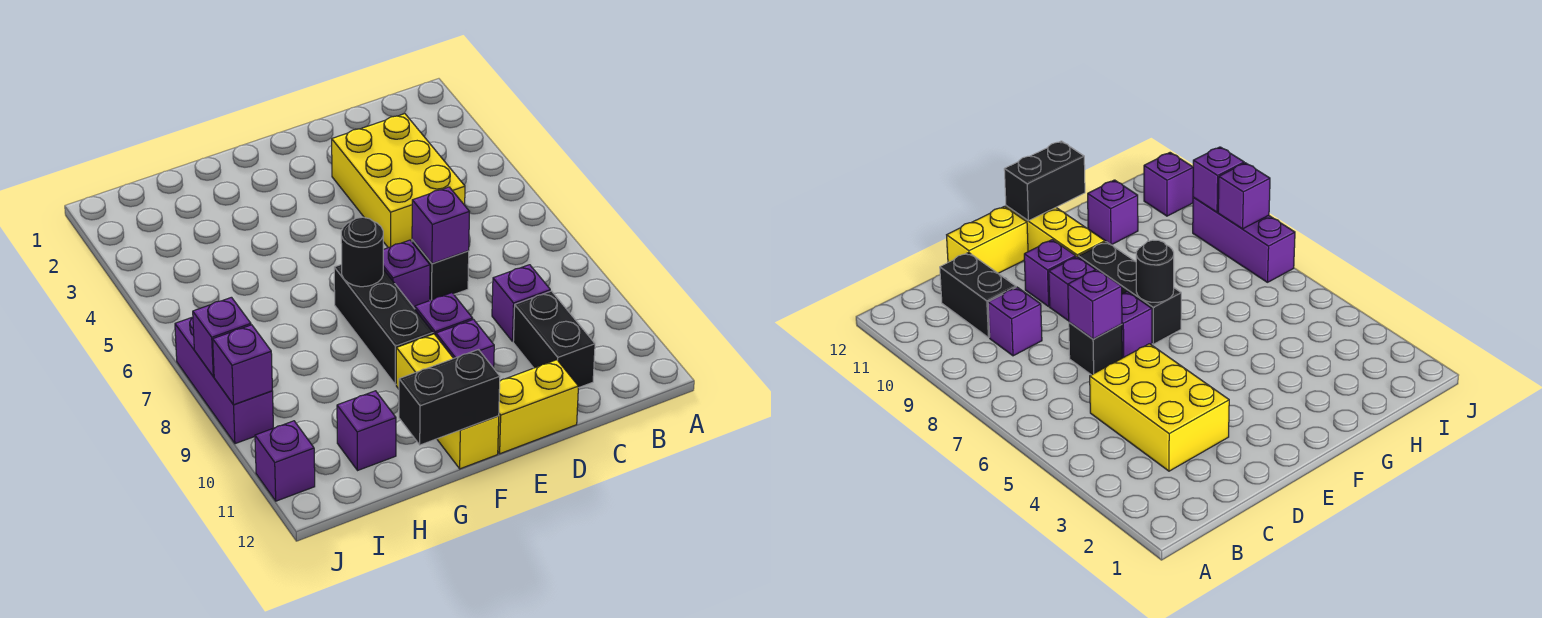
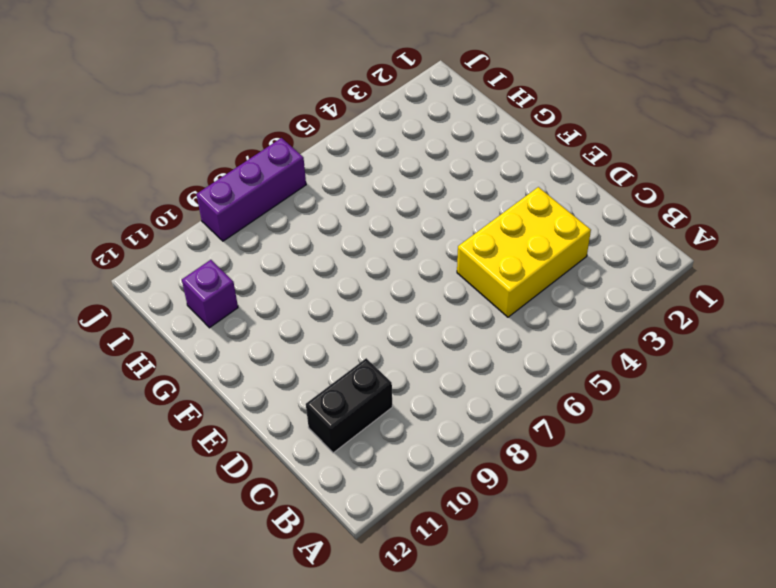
none -> purple 1x1 brick [492,265,550,341]
none -> black 1x1 brick [412,240,469,300]
none -> yellow 1x2 brick [498,360,578,454]

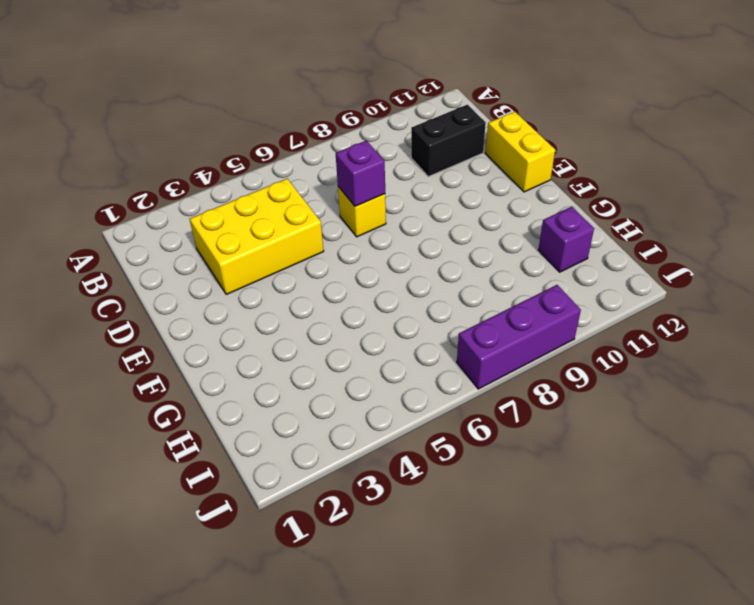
yellow 1x1 brick [338,187,386,237] -> black 1x1 brick [412,240,469,300]
none -> purple 1x1 brick [492,265,550,341]
none -> purple 1x1 brick [383,240,430,309]
none -> purple 1x1 brick [415,293,473,335]

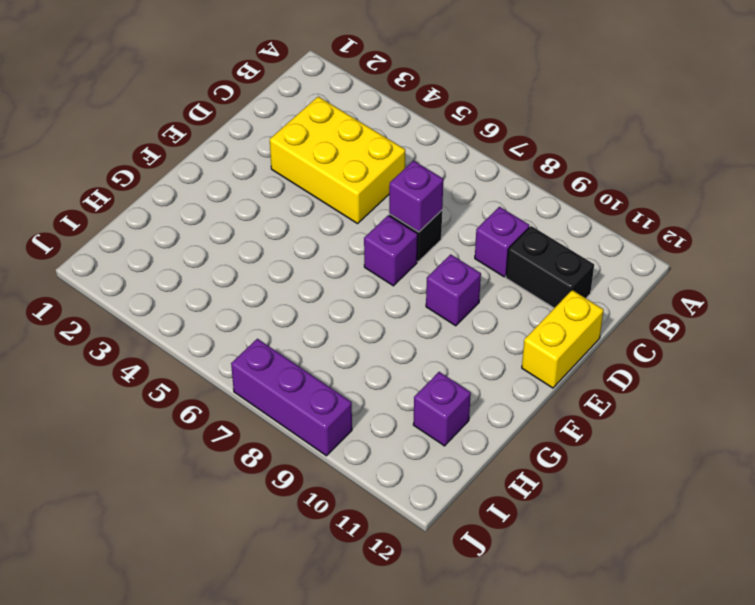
none -> purple 1x1 brick [436,320,494,368]
none -> black 1x3 brick [334,264,433,385]
none -> yellow 1x3 brick [396,334,499,469]

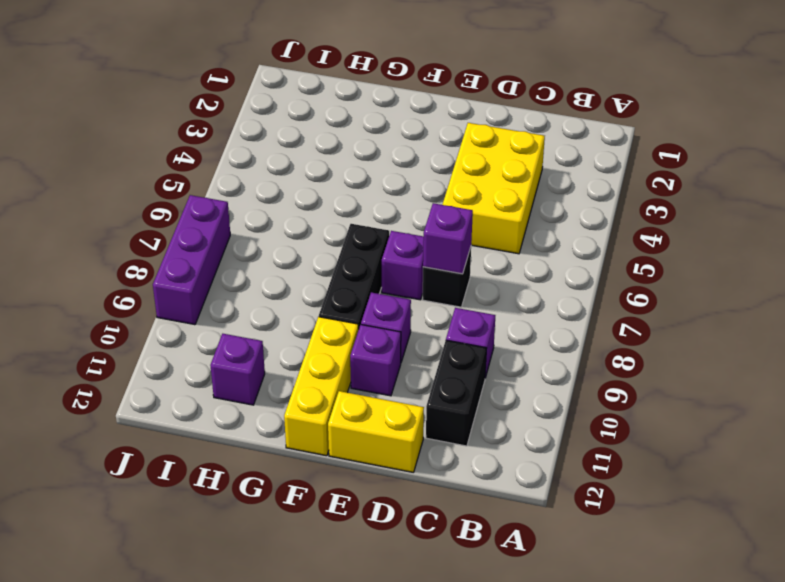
none -> purple 1x1 brick [255,421,315,501]
none -> black 1x1 round brick [341,217,383,287]
none -> black 1x2 brick [399,350,500,445]

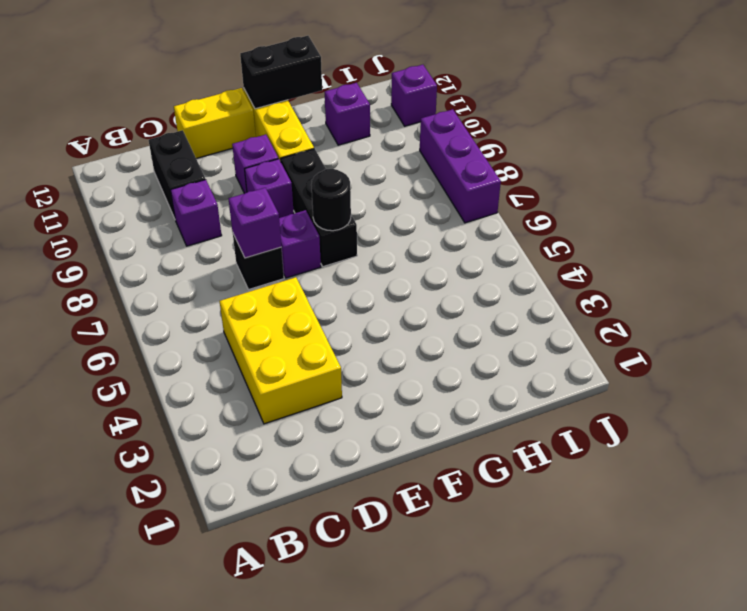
none -> purple 1x1 brick [193,297,251,377]
none -> purple 1x1 brick [213,325,272,405]

